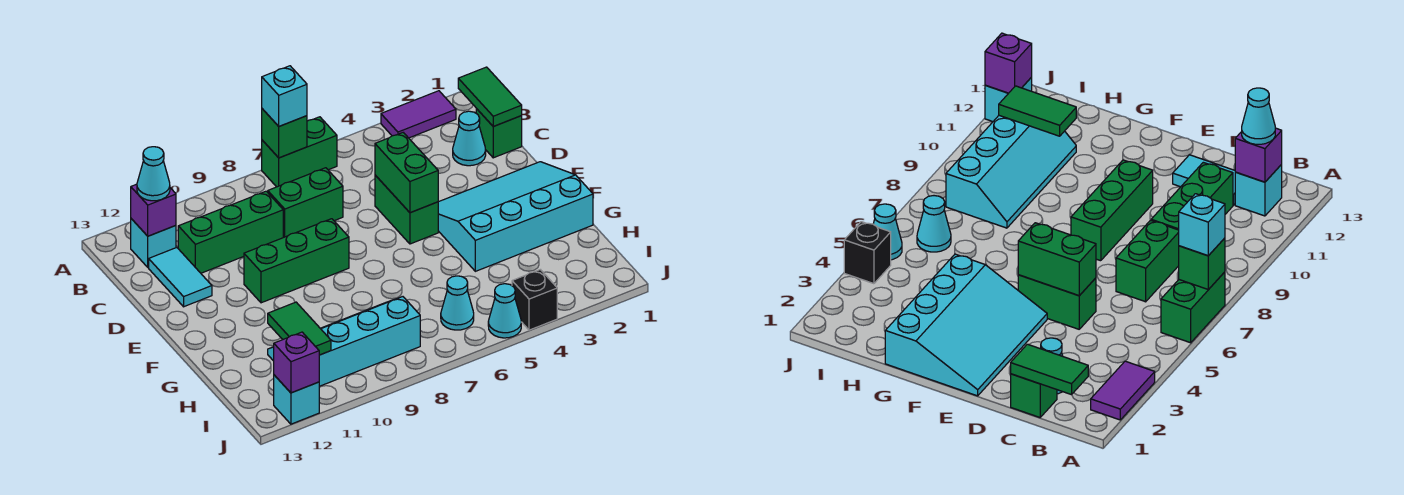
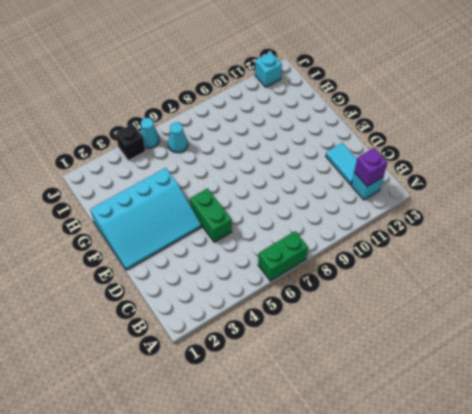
none -> purple 1x2 tile [381,91,456,138]
none -> green 1x1 brick [476,109,522,158]
none -> cyan 1x1 cone [453,111,486,166]

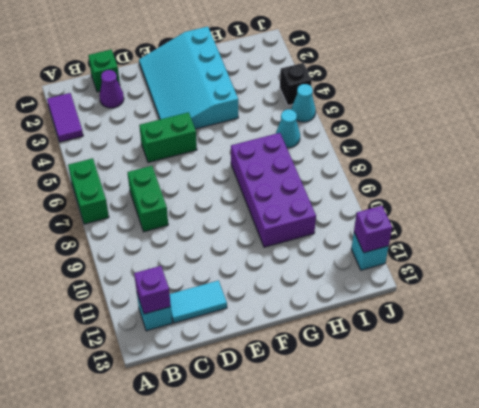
purple 1x1 cone [99,70,124,108] -> cyan 1x1 cone [453,111,486,166]
purple 2x4 brick [231,133,316,247] -> cyan 2x4 slope [268,297,420,386]
none -> green 1x3 brick [178,191,283,273]
none -> green 1x3 brick [244,219,349,303]
none -> green 1x1 brick [262,109,307,158]

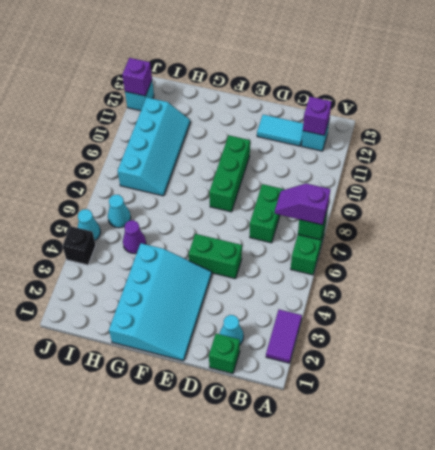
purple 1x2 slope [275,184,330,225] -> cyan 1x1 brick [262,66,307,126]
purple 1x1 cone [123,220,146,254] -> none
none -> green 1x3 brick [178,191,283,273]
none -> green 1x2 tile [458,67,522,126]
none -> green 1x2 brick [375,133,438,213]

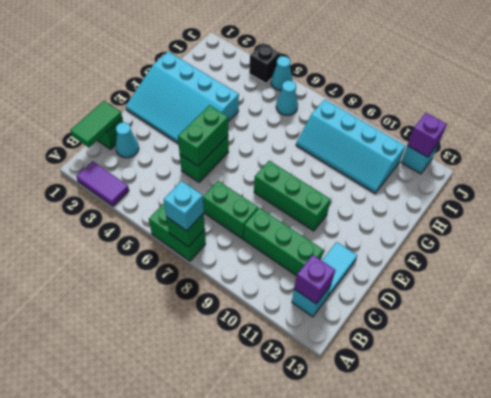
none -> green 1x2 tile [268,302,331,355]
none -> cyan 1x1 cone [137,147,170,201]

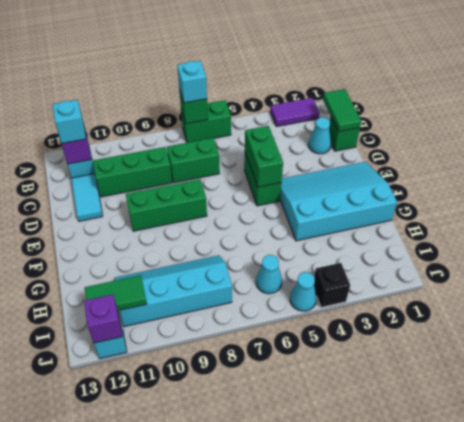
cyan 1x1 brick [53,100,86,144] -> cyan 1x1 cone [137,147,170,201]
green 1x2 tile [85,275,147,311] -> green 1x2 tile turned to [268,302,331,355]

